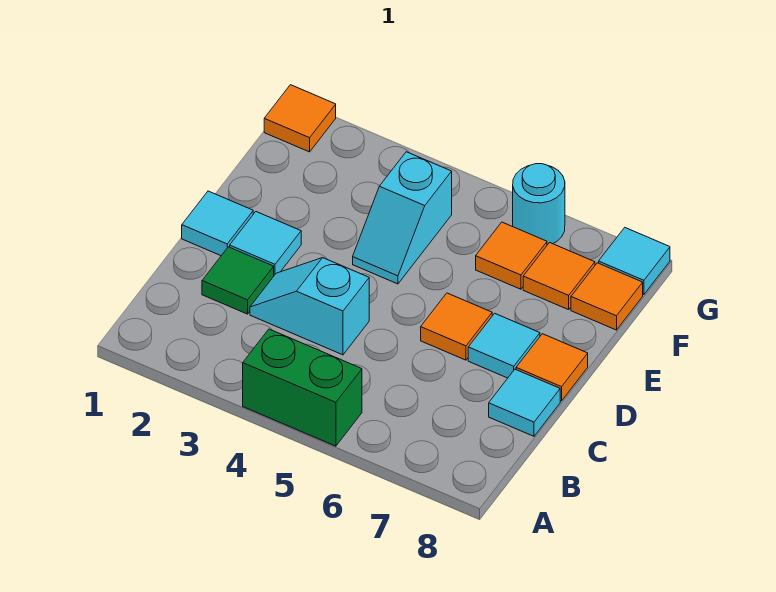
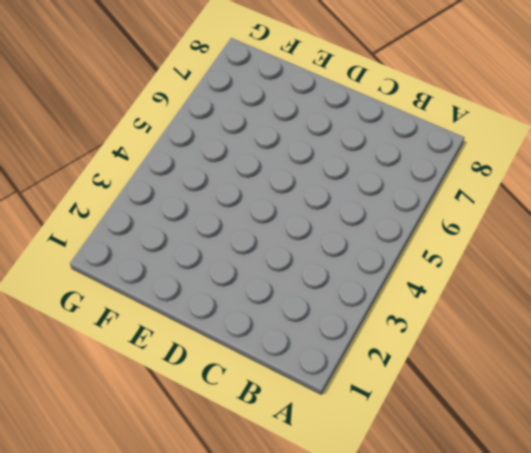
none -> green 1x2 brick [243,329,362,446]
none -> green 1x1 tile [202,247,274,314]
none -> cyan 1x2 slope [250,258,369,355]

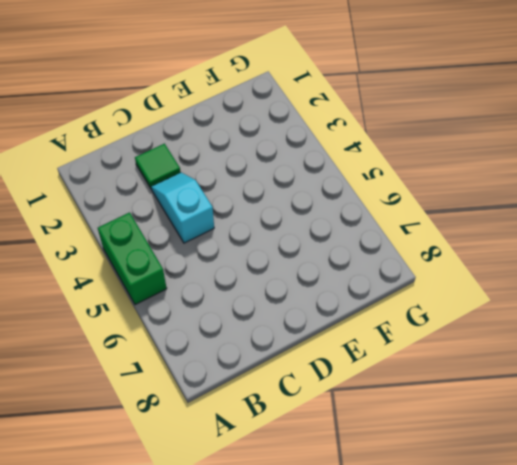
none -> cyan 1x1 tile [489,369,560,436]
none -> cyan 1x1 tile [182,191,253,256]
none -> cyan 1x1 tile [230,212,301,275]

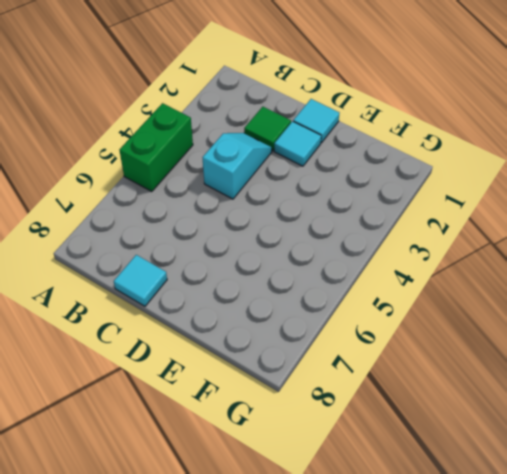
none -> orange 1x1 tile [421,293,492,360]
none -> cyan 1x1 tile [468,313,540,378]
none -> orange 1x1 tile [516,334,588,401]

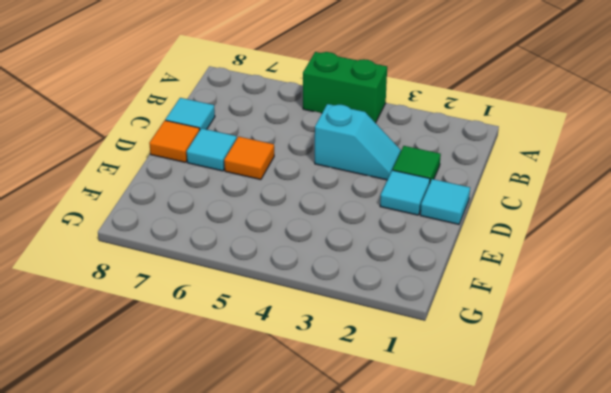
none -> cyan 1x2 slope [353,152,452,284]
none -> orange 1x1 tile [476,222,547,289]
none -> orange 1x1 tile [523,243,595,310]

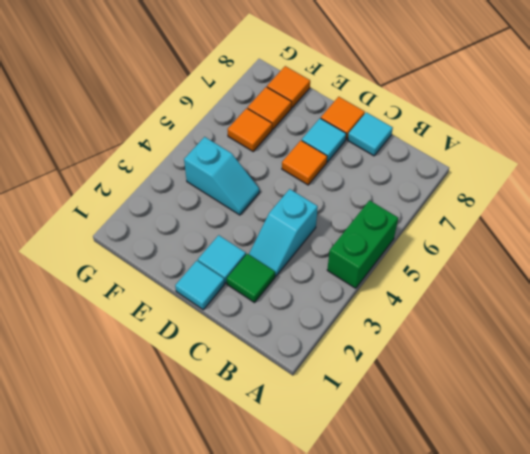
none -> orange 1x1 tile [264,85,336,152]
none -> cyan 1x1 round brick [513,164,565,245]
none -> cyan 1x1 tile [599,228,670,295]

